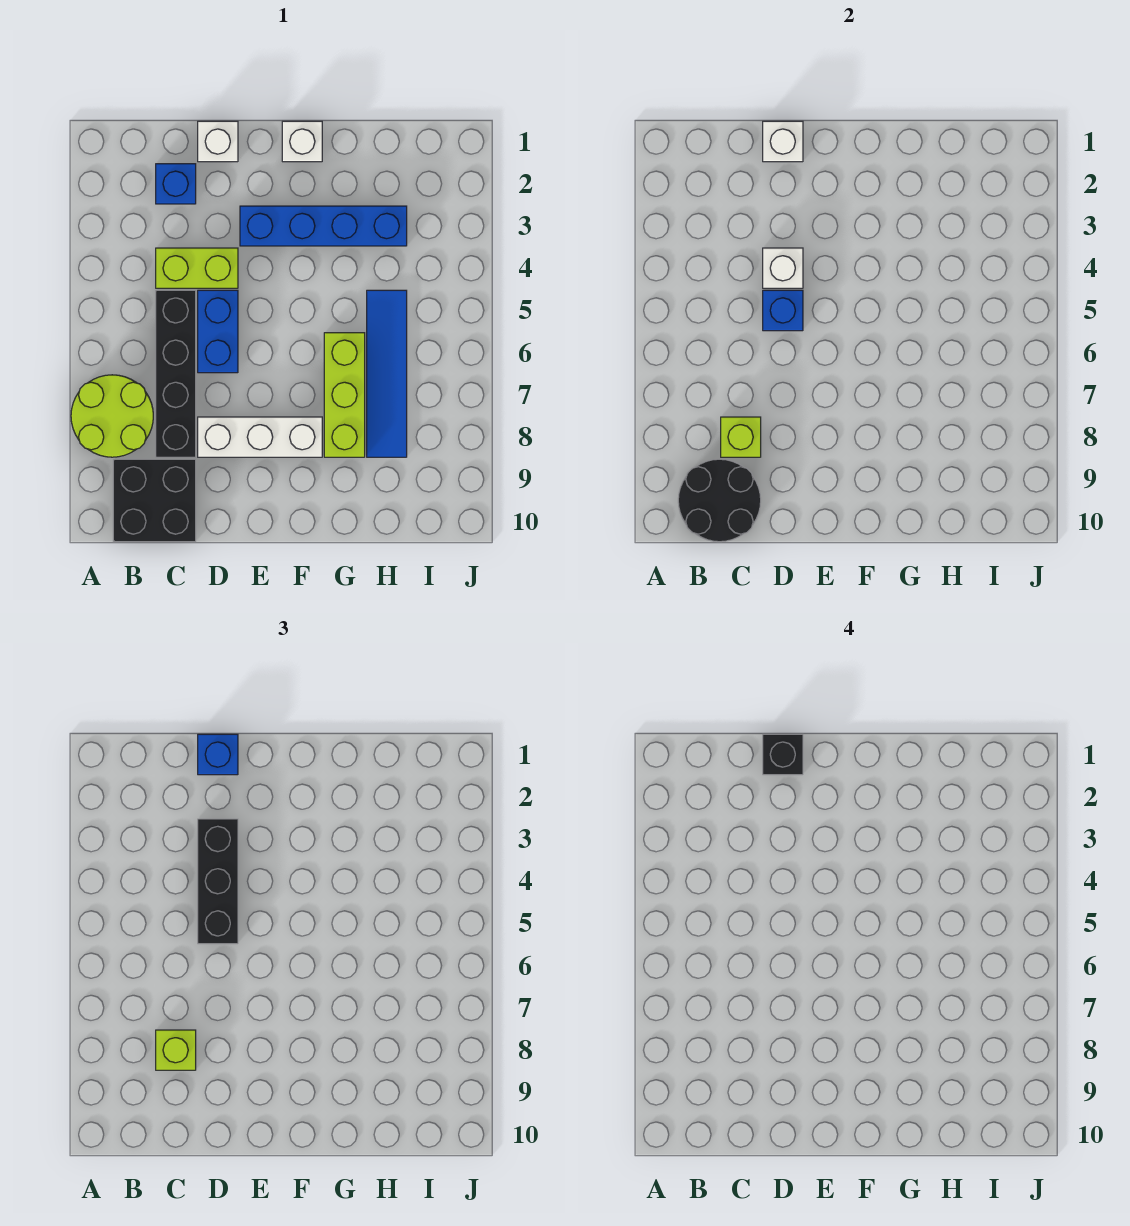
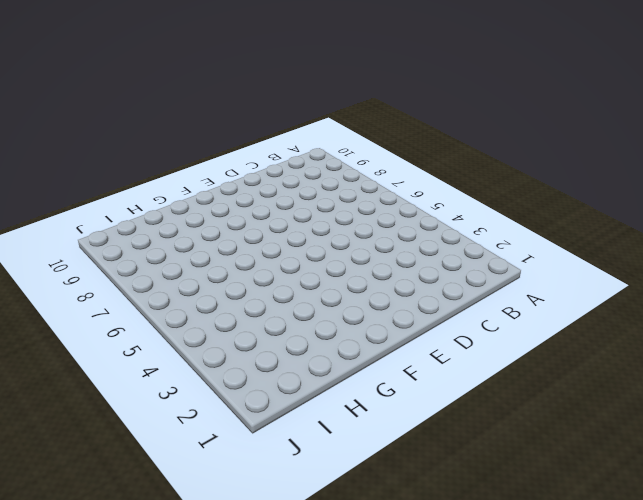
none -> lime 2x2 round brick [71,375,153,457]
none -> black 2x2 brick [113,459,196,542]
none -> blue 1x1 brick [156,164,196,204]

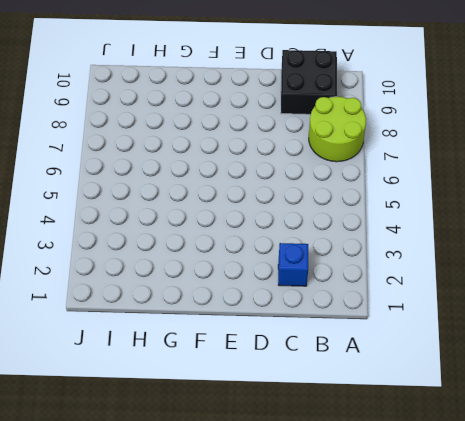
none -> lime 1x2 brick [156,248,238,288]
none -> black 1x4 brick [156,290,196,457]
none -> white 1x1 brick [198,121,238,162]

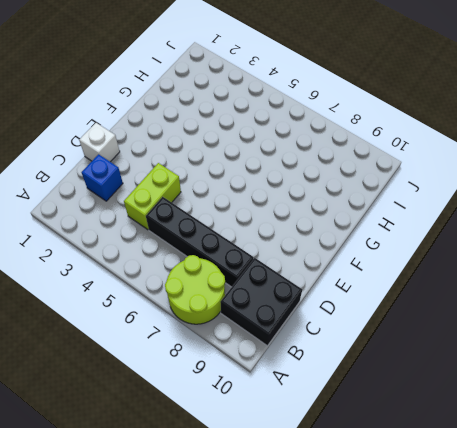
none -> blue 1x2 brick [198,290,238,373]
none -> white 1x3 brick [198,417,322,457]
none -> blue 1x4 brick [240,206,407,246]

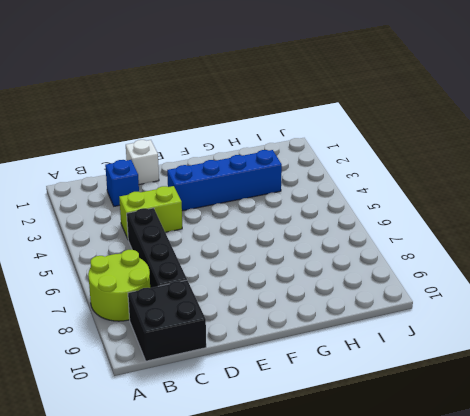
none -> blue 1x2 brick [198,290,238,373]
none -> white 1x3 brick [198,417,322,457]
none -> white 1x1 brick [282,121,322,162]

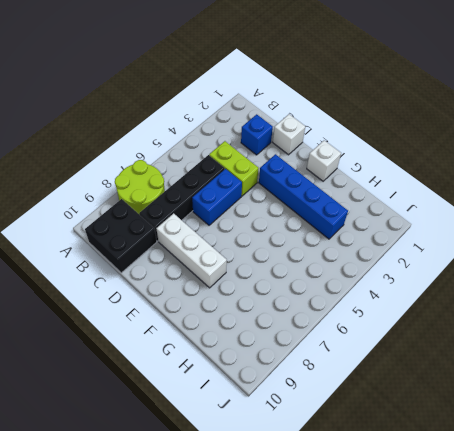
none -> lime 1x3 brick [324,333,365,457]
none -> blue 1x4 tile [367,290,407,457]
none -> black 2x2 round brick [678,459,761,542]

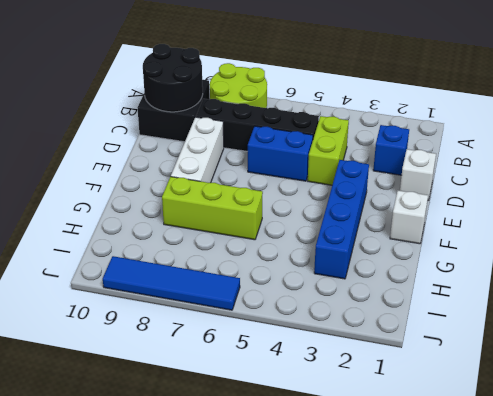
blue 1x4 tile [103,256,240,310] -> blue 1x4 tile moved to [367,290,407,457]
none -> lime 1x1 brick [721,417,761,457]
none -> white 1x1 brick [763,121,803,162]
none -> white 1x1 brick [763,248,803,288]

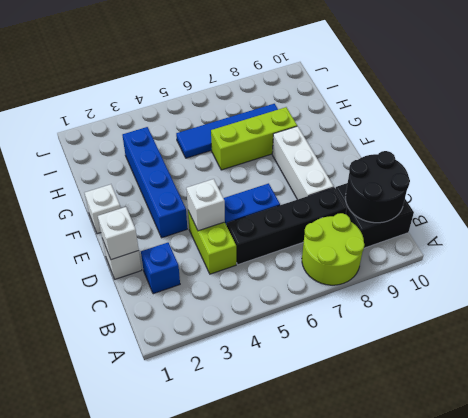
none -> lime 1x1 brick [721,417,761,457]
none -> blue 1x1 brick [763,290,803,331]
none -> lime 1x1 brick [156,1030,196,1070]

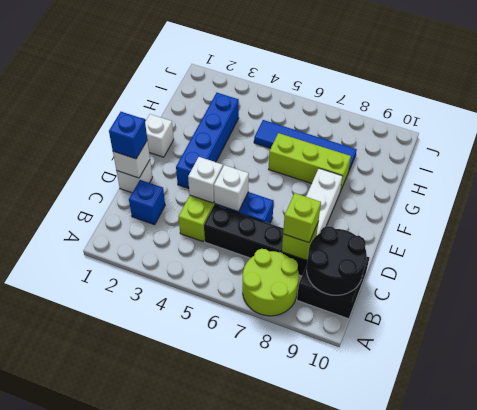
white 1x1 brick [214,165,249,212] -> blue 1x1 brick [763,290,803,331]
none -> black 1x3 brick [198,819,238,944]
none -> black 1x1 brick [763,734,803,775]

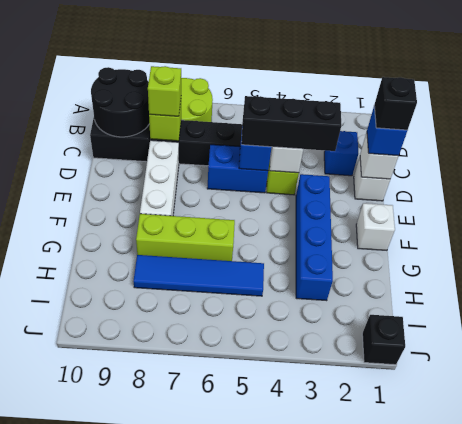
black 1x1 brick [362,315,405,365] -> none

